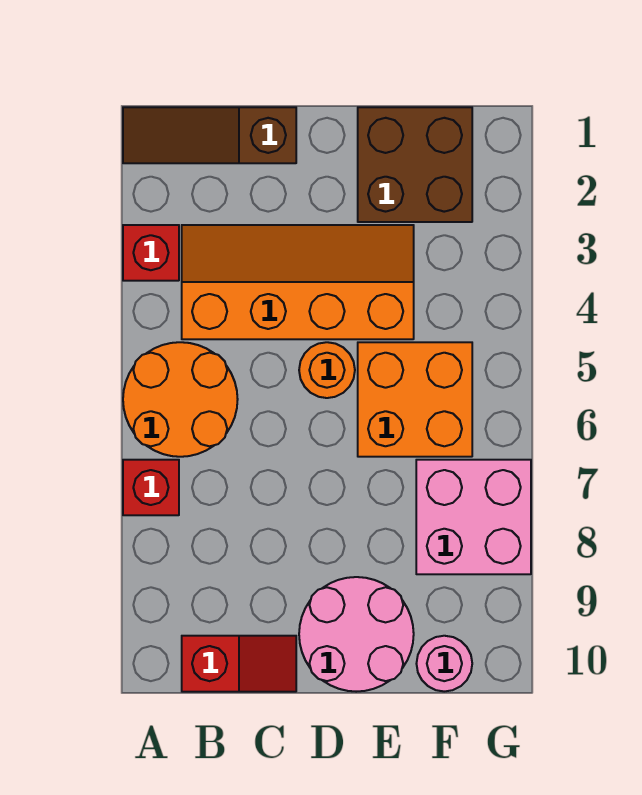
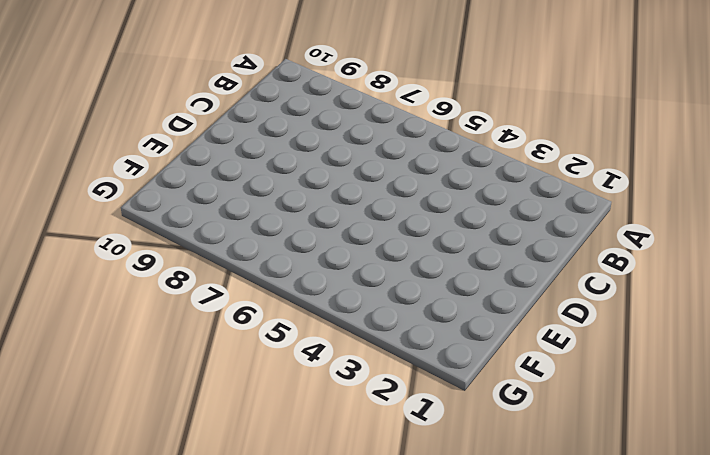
none -> brown 1x3 slope [123,107,296,163]
none -> red 1x1 brick [123,225,179,281]
none -> orange 2x2 round brick [123,342,238,457]

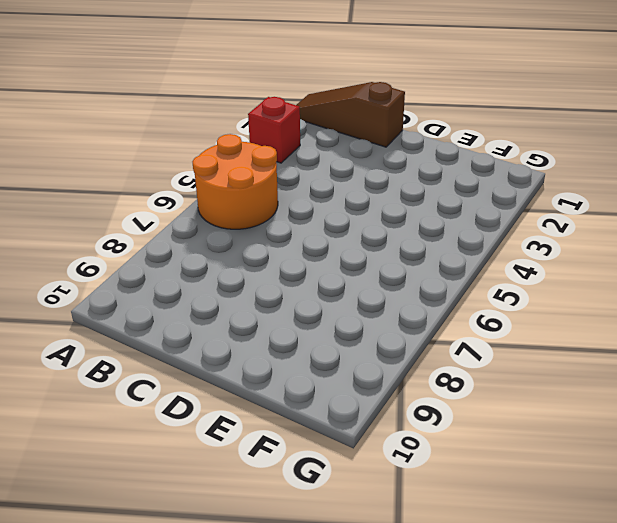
none -> red 1x1 brick [123,460,179,515]
none -> orange 2x4 slope [182,225,414,339]
none -> red 1x2 slope [182,636,296,692]

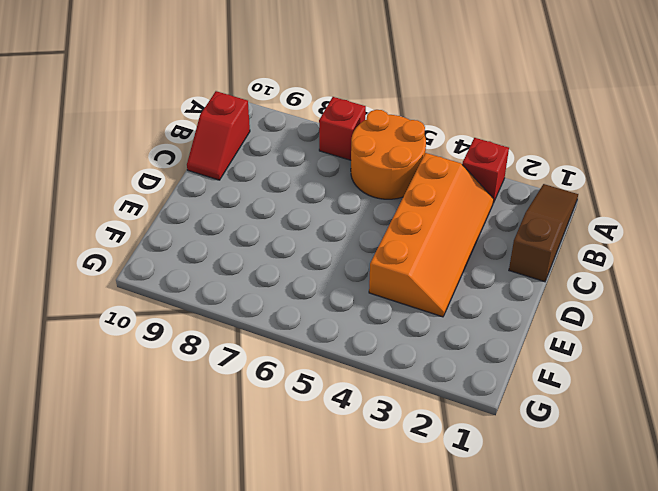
none -> orange 1x1 round brick [299,342,355,398]
none -> pink 2x2 round brick [299,577,414,692]
none -> brown 2x2 brick [358,107,472,222]

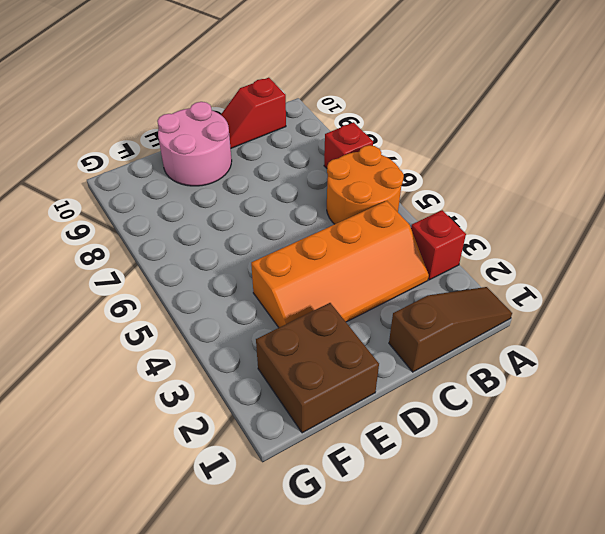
none -> orange 1x1 round brick [299,342,355,398]
none -> orange 2x2 brick [358,342,472,457]
none -> pink 2x2 brick [416,460,531,574]

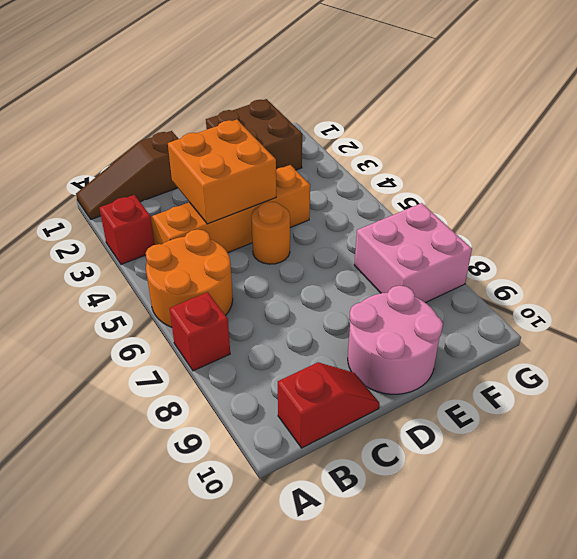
orange 2x2 brick [168,119,276,224] -> orange 2x2 brick moved to [358,342,472,457]
none -> pink 1x1 round brick [416,636,472,692]

